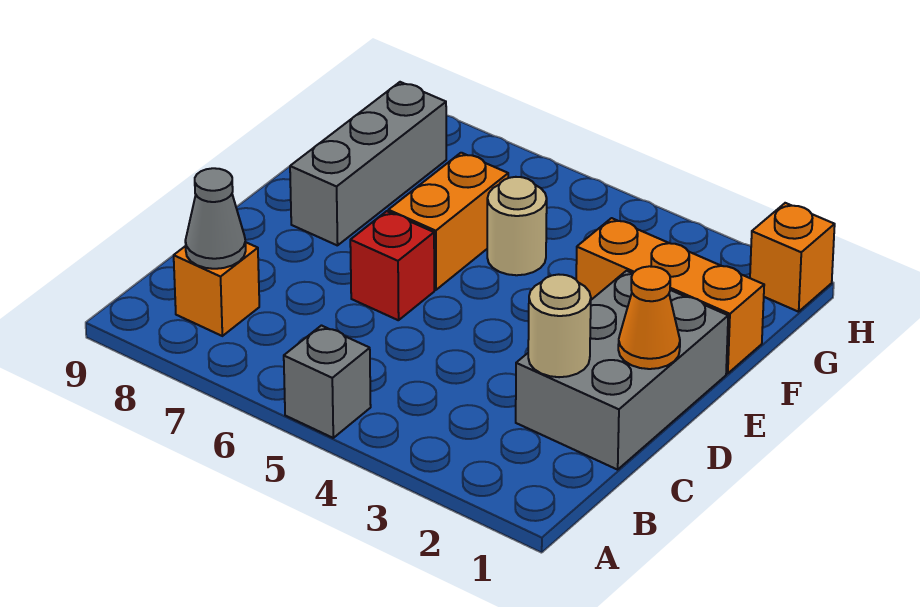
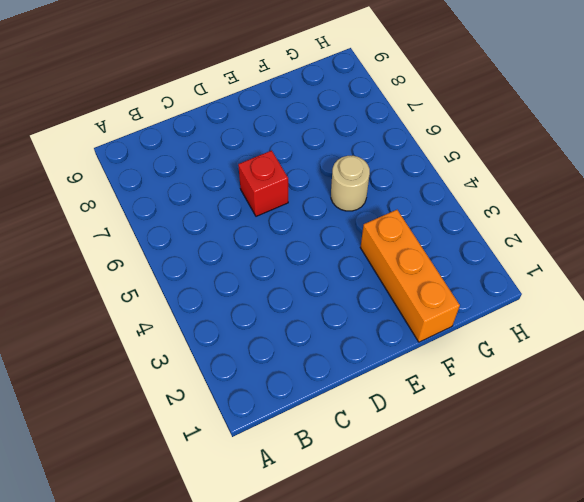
none -> grey 1x1 brick [284,326,371,438]
none -> orange 1x1 brick [174,242,259,336]
none -> grey 2x3 brick [516,271,728,470]

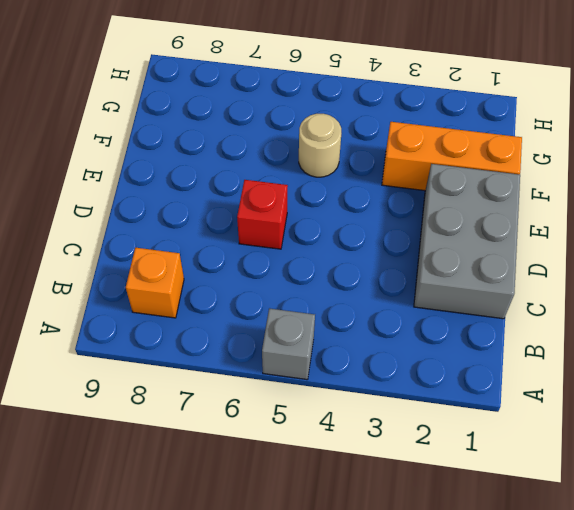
none -> orange 1x2 brick [388,153,508,290]
none -> grey 1x3 brick [290,82,446,246]
none -> orange 1x1 brick [750,203,835,312]

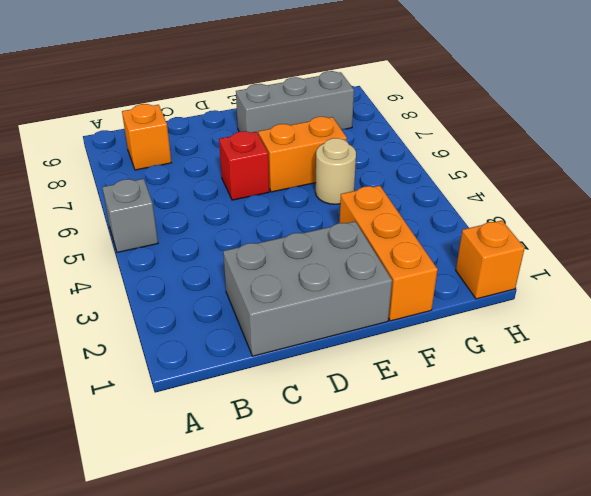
none -> grey 1x1 cone [185,168,246,269]
none -> tan 1x1 round brick [528,274,591,377]
none -> orange 1x1 cone [618,266,680,369]

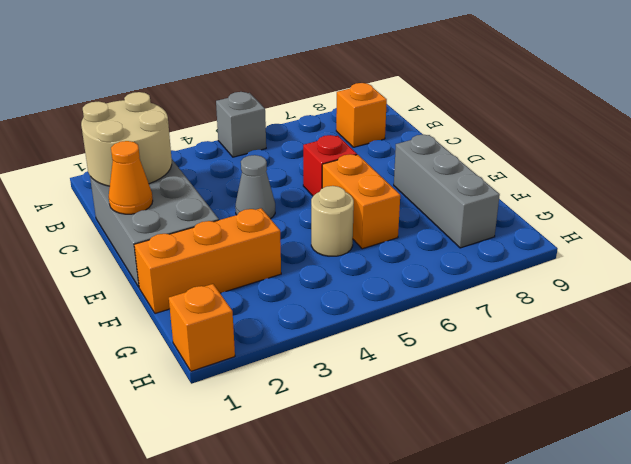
tan 2x2 round brick [81,92,172,186] -> tan 1x1 round brick [528,274,591,377]
grey 1x1 cone [235,155,275,219] -> grey 1x1 cone moved to [185,168,246,269]

